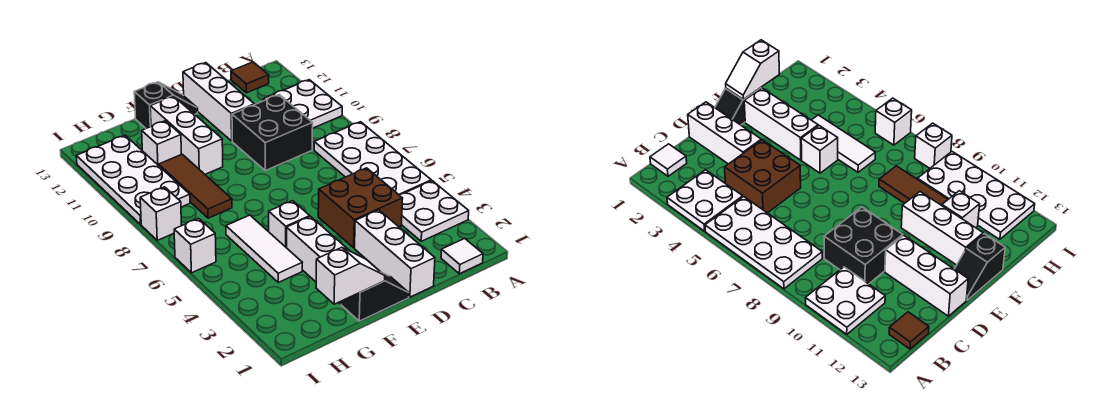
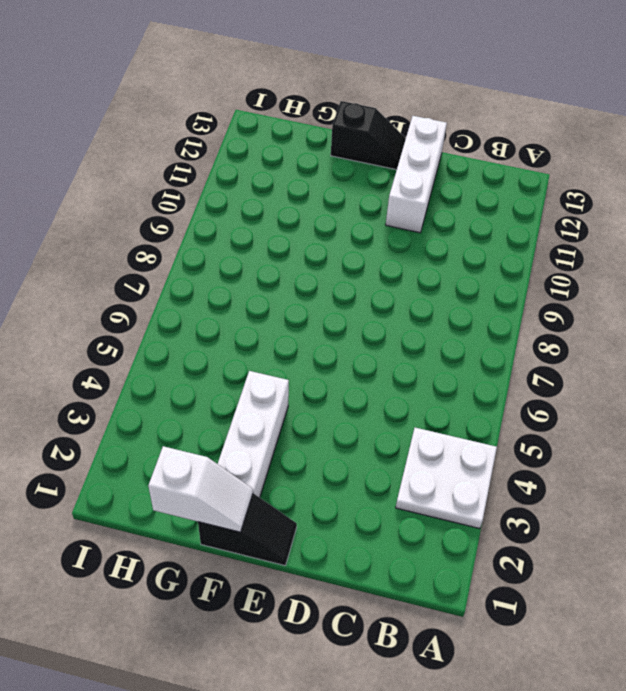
none -> white 2x4 plate [314,122,431,195]
none -> white 2x2 plate [264,80,342,128]
none -> white 1x1 tile [441,238,483,274]

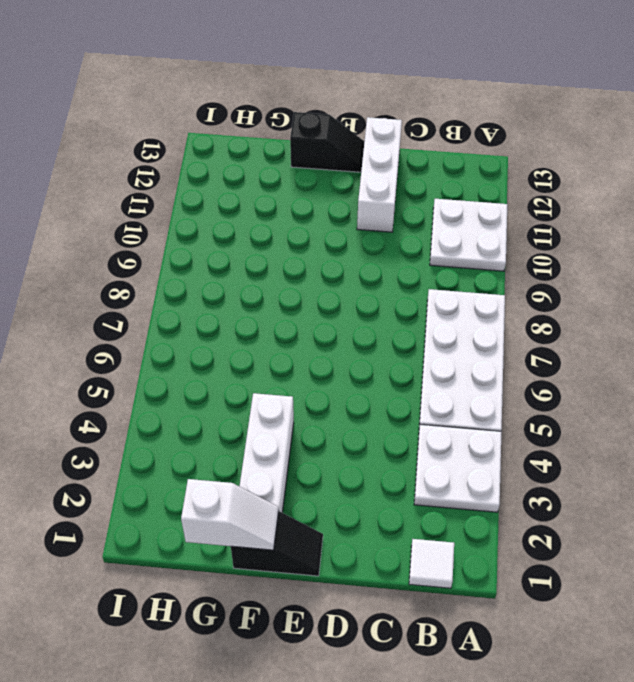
none -> brown 1x1 tile [231,62,269,93]
none -> brown 2x2 brick [318,168,403,248]
none -> black 2x2 brick [232,95,313,171]

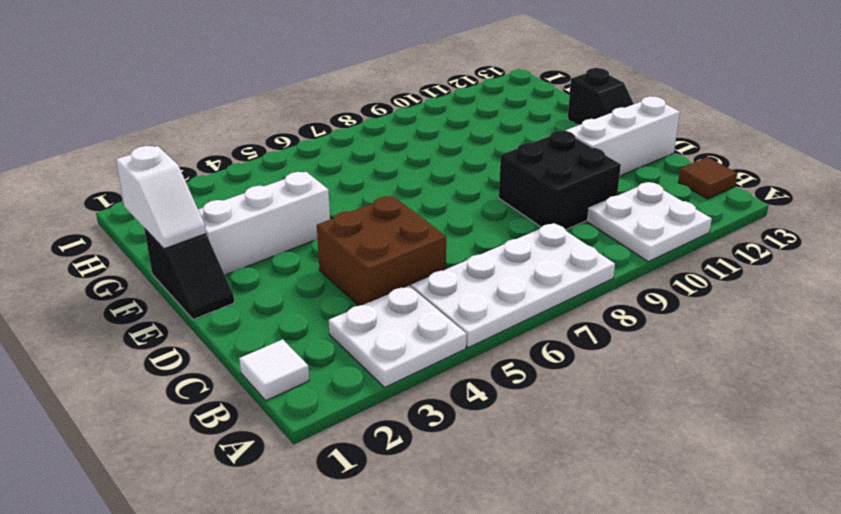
none -> white 1x3 brick [355,210,435,297]
none -> white 1x1 brick [268,201,310,248]
none -> white 1x3 brick [150,96,223,174]

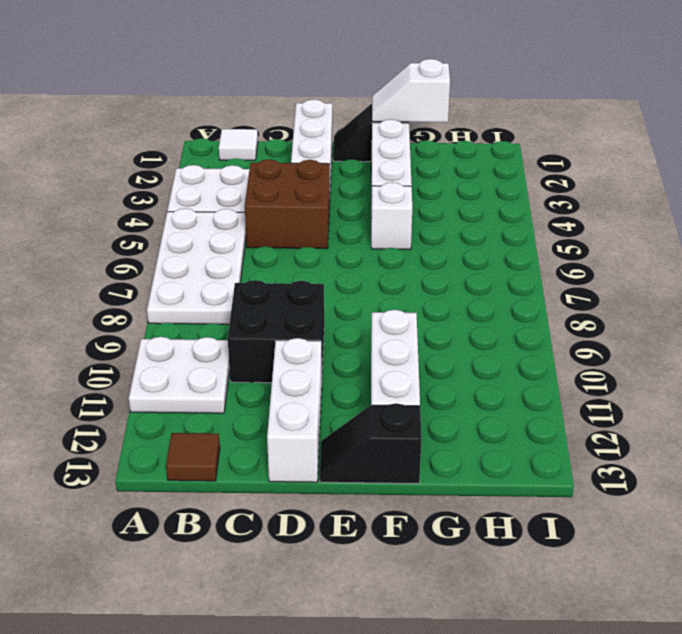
none -> white 1x3 tile [226,215,302,282]
none -> brown 1x3 tile [159,154,232,218]
none -> white 1x1 brick [142,121,181,166]

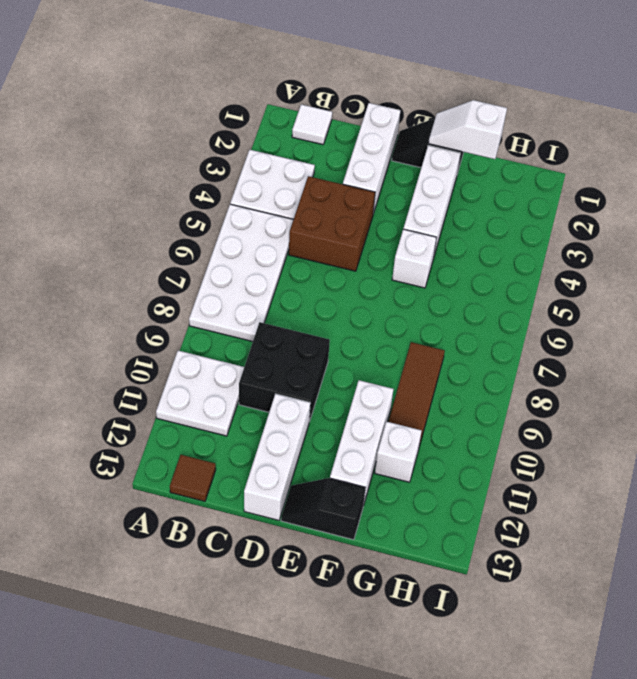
none -> white 1x3 tile [226,215,302,282]
none -> white 2x4 plate [76,135,190,224]
none -> white 1x1 brick [174,218,216,273]

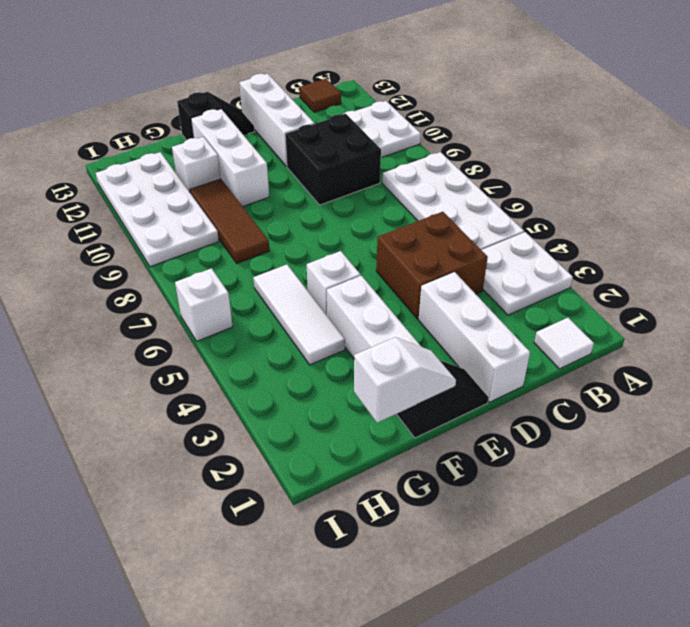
none -> white 1x1 brick [140,187,181,240]

